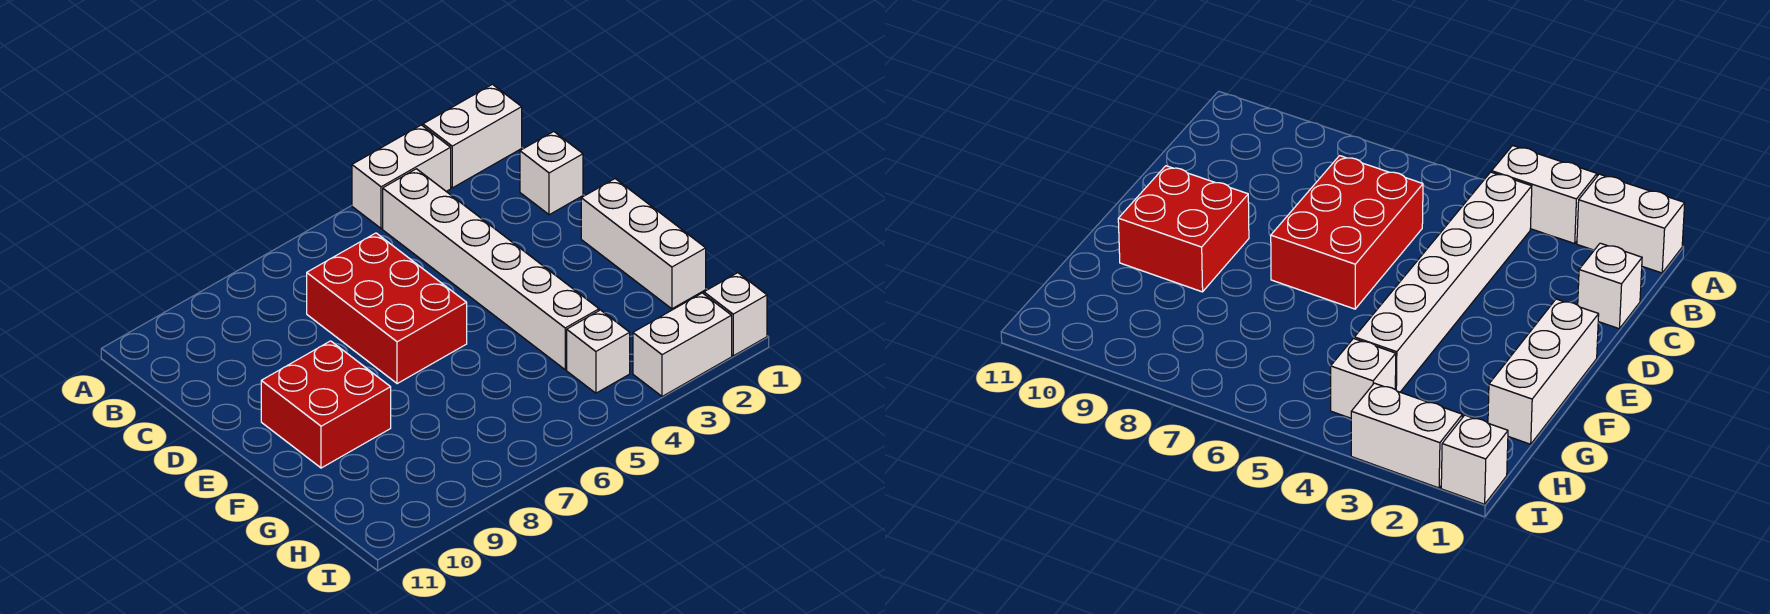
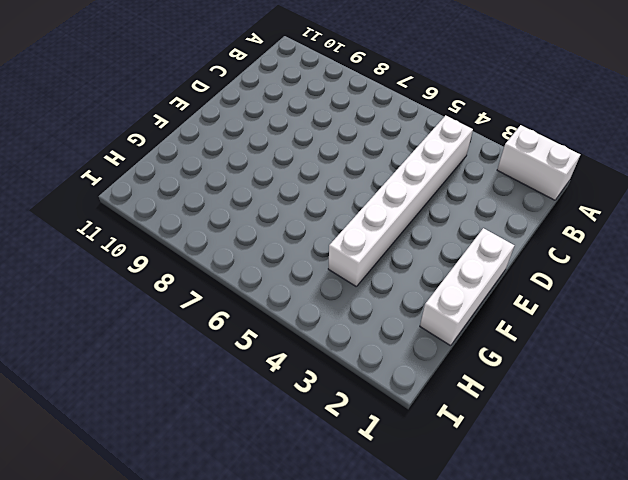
none -> white 1x2 brick [352,125,451,229]
none -> white 1x1 brick [520,132,583,215]

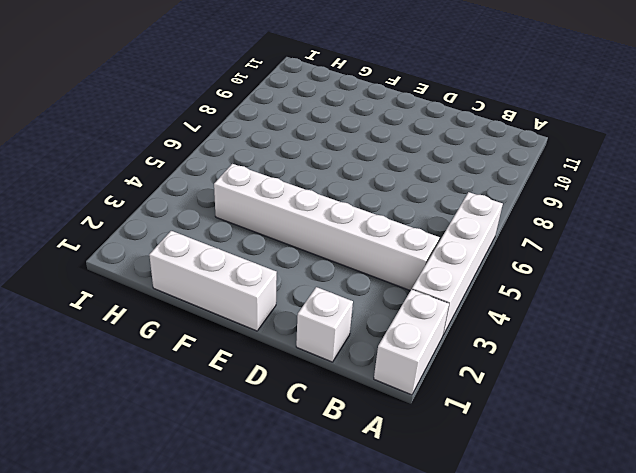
white 1x4 brick [412,192,503,335] -> white 1x2 brick [352,125,451,229]
none -> red 2x3 brick [307,233,467,384]
none -> red 2x2 brick [261,341,391,468]

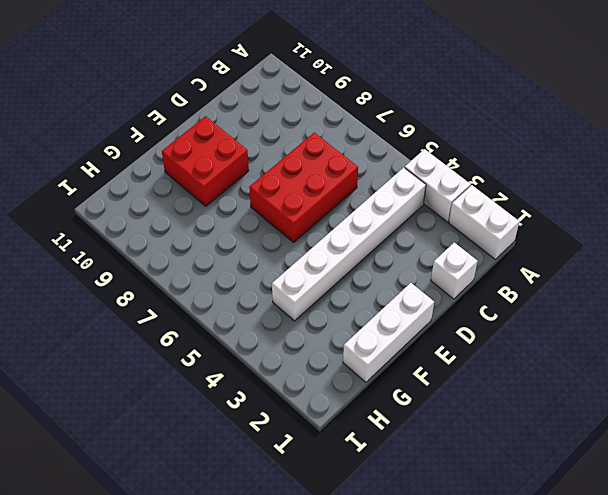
none -> white 1x1 brick [567,310,630,393]
none -> white 1x1 brick [704,273,767,356]

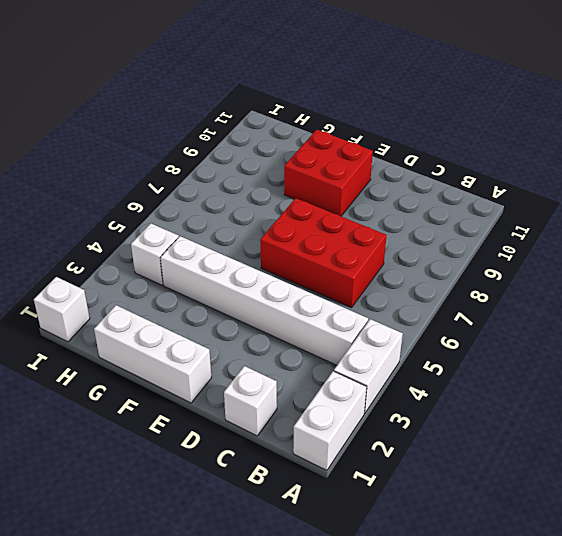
none -> white 1x2 brick [633,293,732,396]

